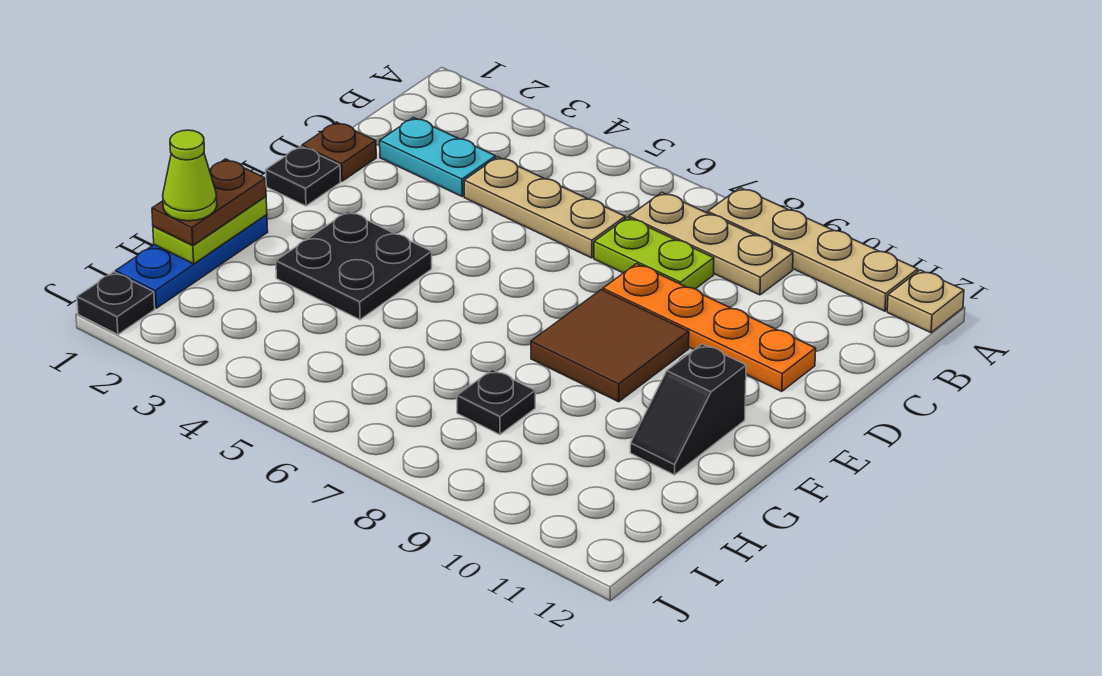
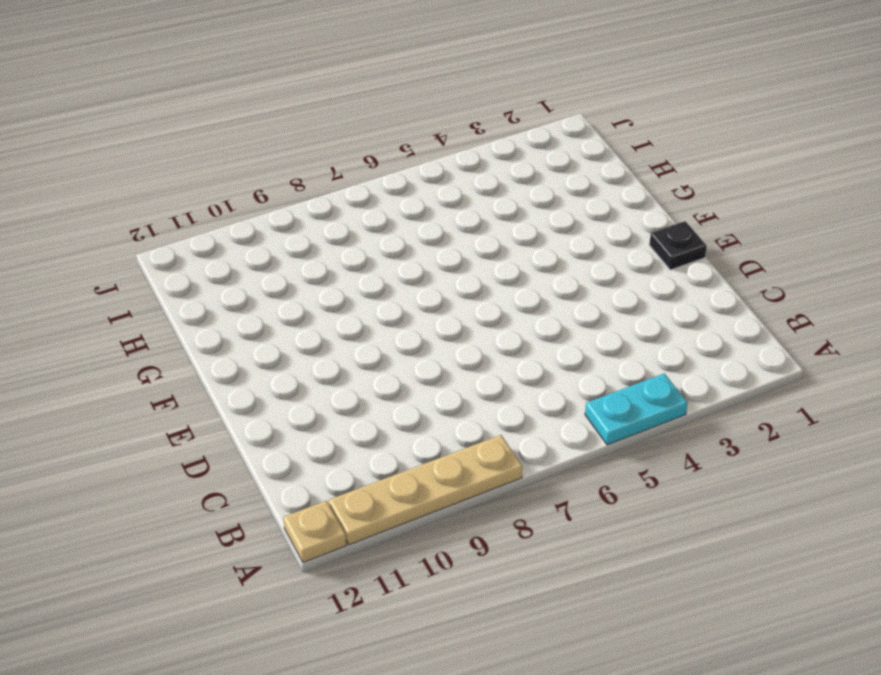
cyan 1x2 plate [585,373,688,445] -> cyan 1x2 plate moved to [380,118,496,196]
none -> tan 1x3 plate [629,192,793,295]
none -> tan 1x3 plate [464,157,625,258]
none -> lime 1x2 plate [594,217,714,289]

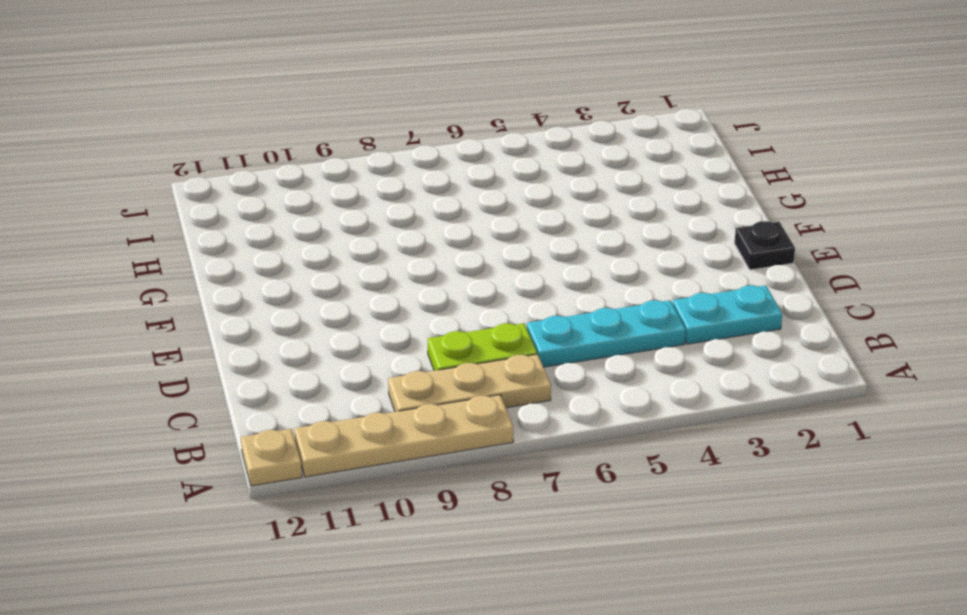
cyan 1x3 plate [527,300,686,367] -> tan 1x3 plate [464,157,625,258]
none -> brown 1x1 plate [302,122,376,181]
none -> orange 1x4 plate [603,264,816,391]
none -> brown 2x2 tile [531,290,689,402]

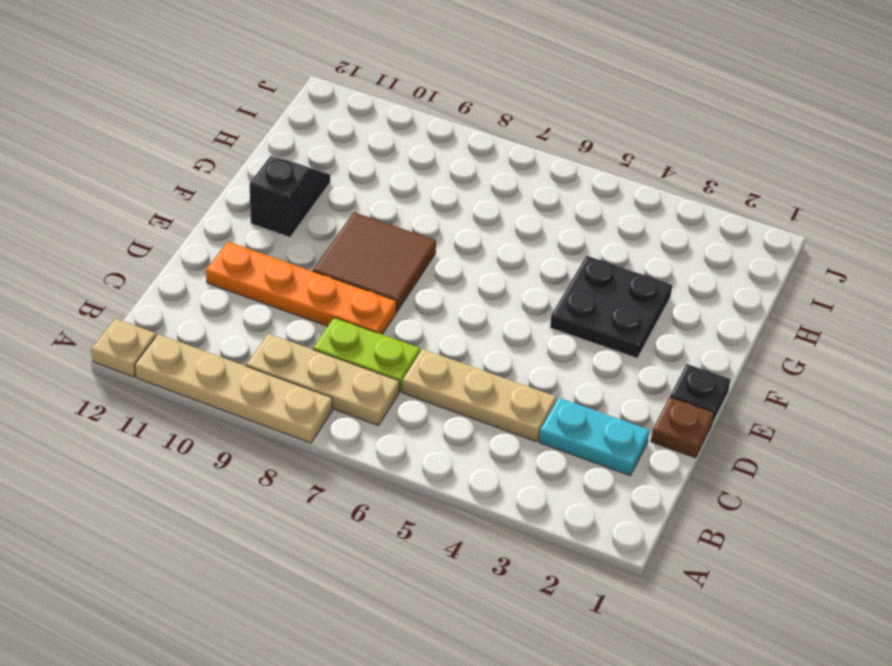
none -> blue 1x3 plate [116,215,268,308]
none -> black 1x1 plate [457,370,535,435]
none -> black 1x1 plate [77,272,155,335]

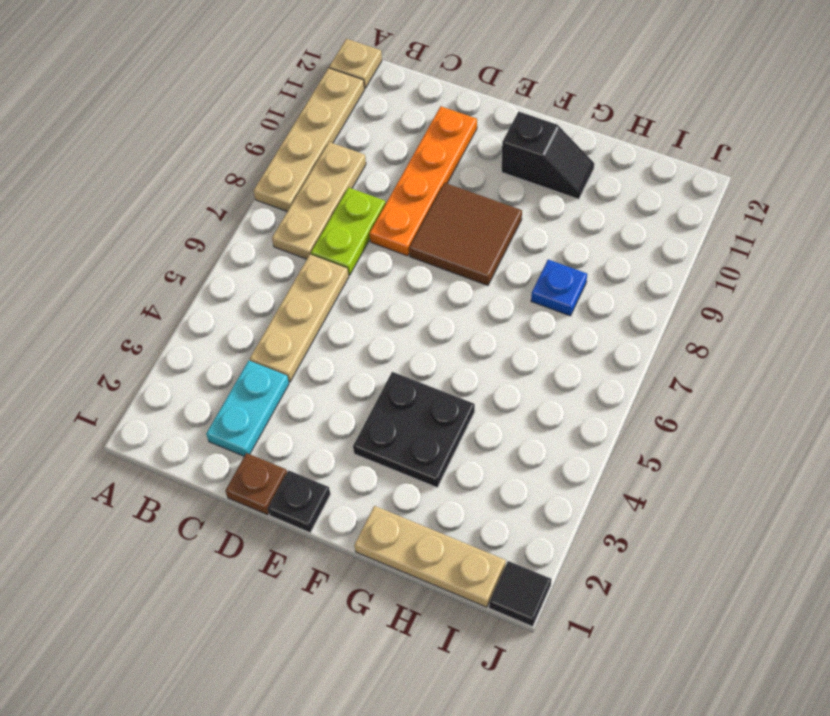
tan 1x3 plate [354,506,506,607] -> blue 1x3 plate [116,215,268,308]
blue 1x1 plate [531,260,587,316] -> black 1x1 plate [457,370,535,435]
black 1x1 tile [489,561,551,627] -> black 1x1 plate [77,272,155,335]
none -> lime 1x2 plate [153,197,267,264]
none -> brown 1x2 plate [152,159,266,245]
none -> lime 1x1 cone [163,130,217,221]

